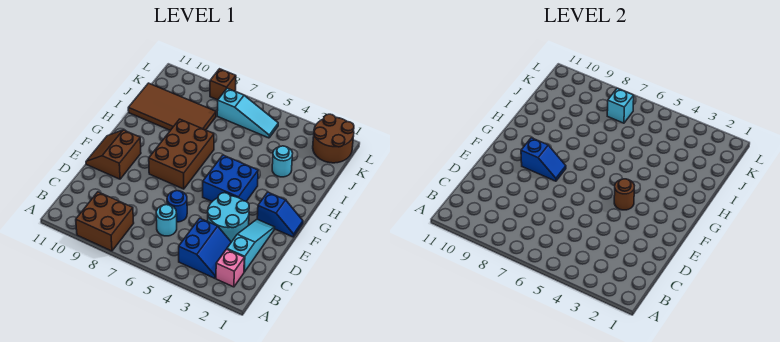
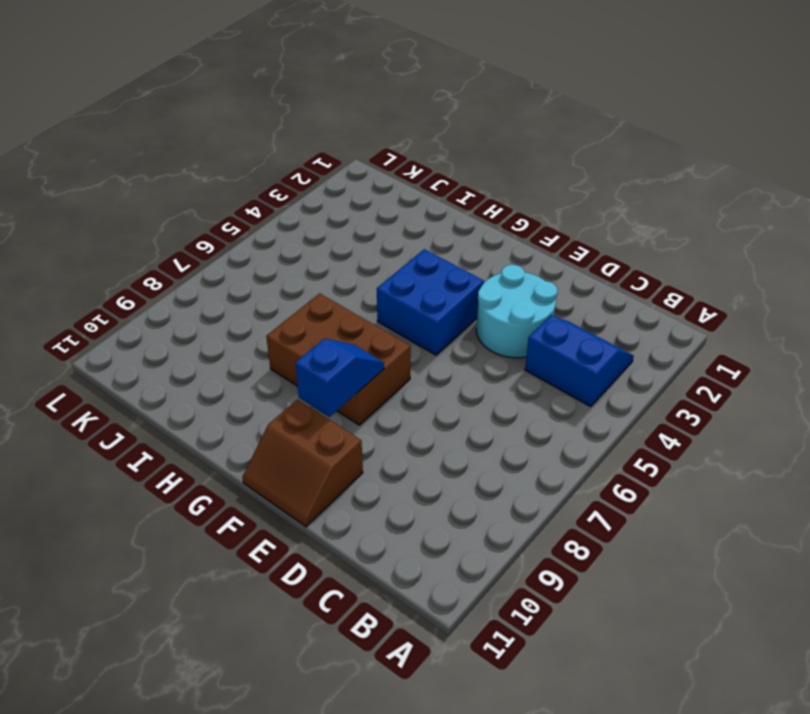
none -> brown 2x2 brick [76,192,134,251]
none -> pink 1x1 brick [216,249,244,287]
none -> cyan 1x3 slope [227,219,275,272]

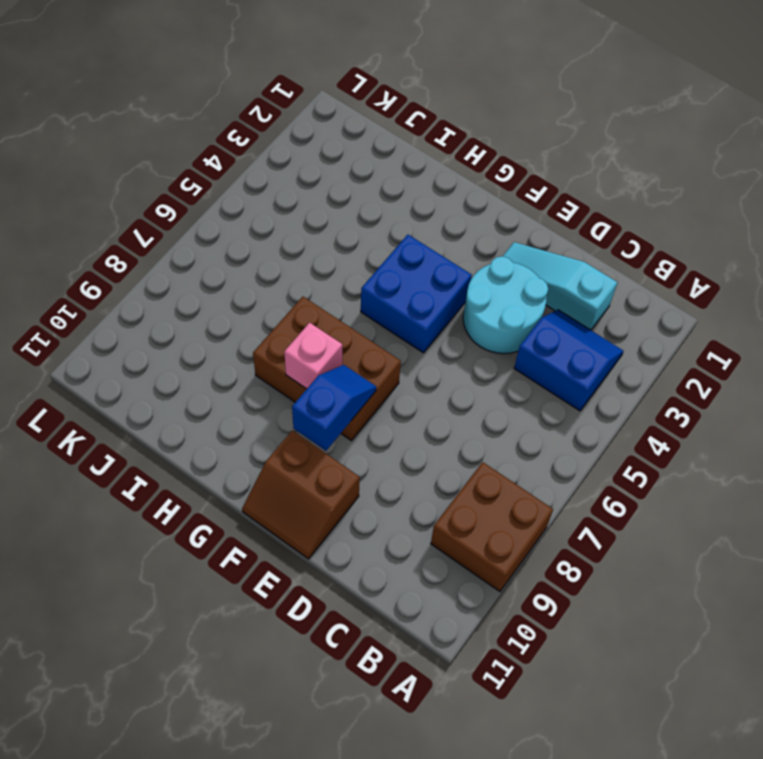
pink 1x1 brick [284,323,342,389] -> pink 1x1 brick moved to [216,249,244,287]
none -> cyan 1x1 round brick [156,205,177,236]
none -> blue 1x1 round brick [167,191,187,222]
none -> blue 1x2 slope [257,192,303,237]

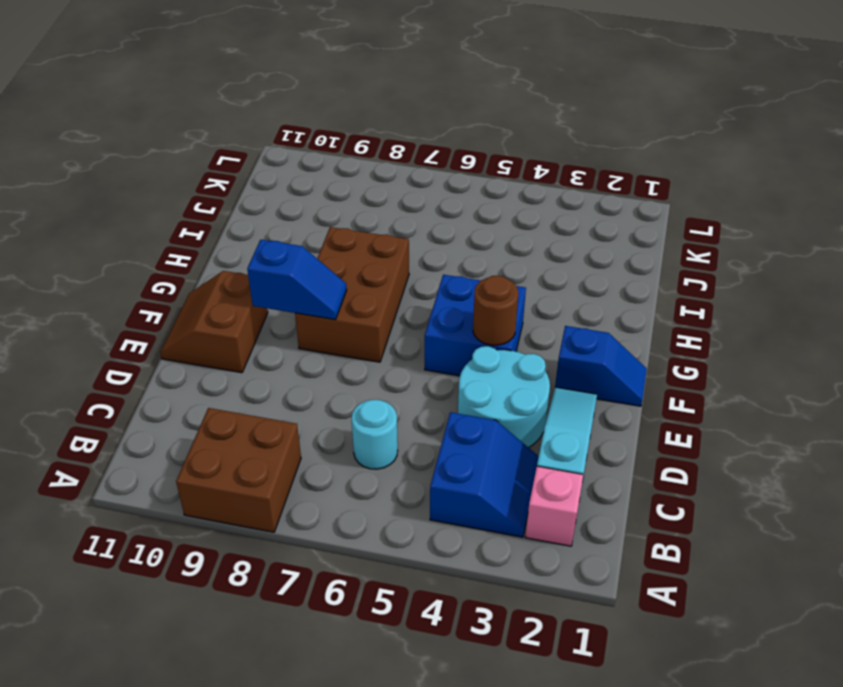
none -> blue 1x1 round brick [167,191,187,222]
none -> cyan 1x1 round brick [272,146,293,177]
none -> brown 2x4 tile [128,83,216,130]

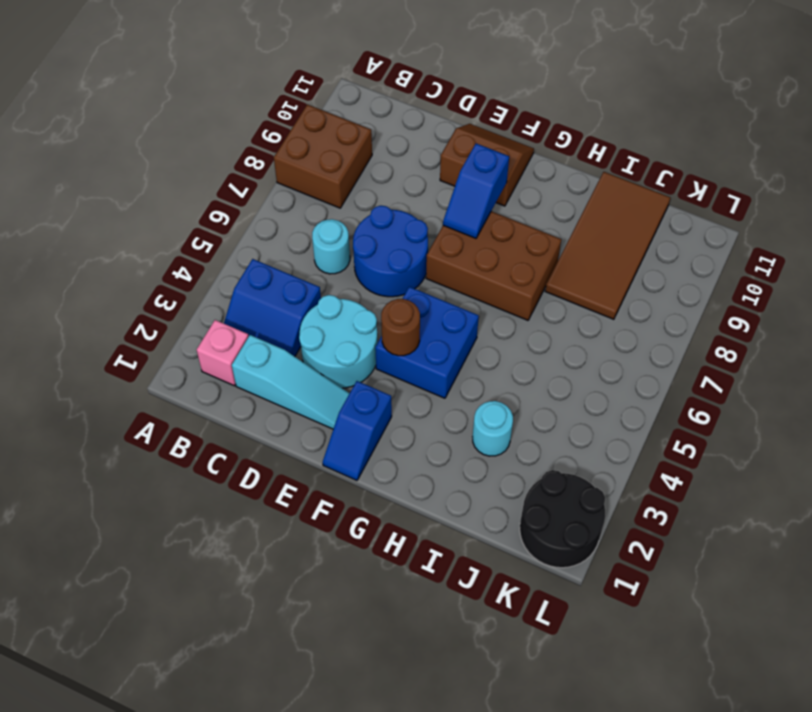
blue 2x2 round brick [353,206,428,297] -> blue 1x1 round brick [167,191,187,222]
black 2x2 round brick [520,470,605,568] -> brown 2x2 round brick [313,114,354,163]
none -> cyan 1x3 slope [217,88,278,138]
none -> brown 1x1 brick [210,69,236,100]
none -> cyan 1x1 brick [607,88,634,123]

